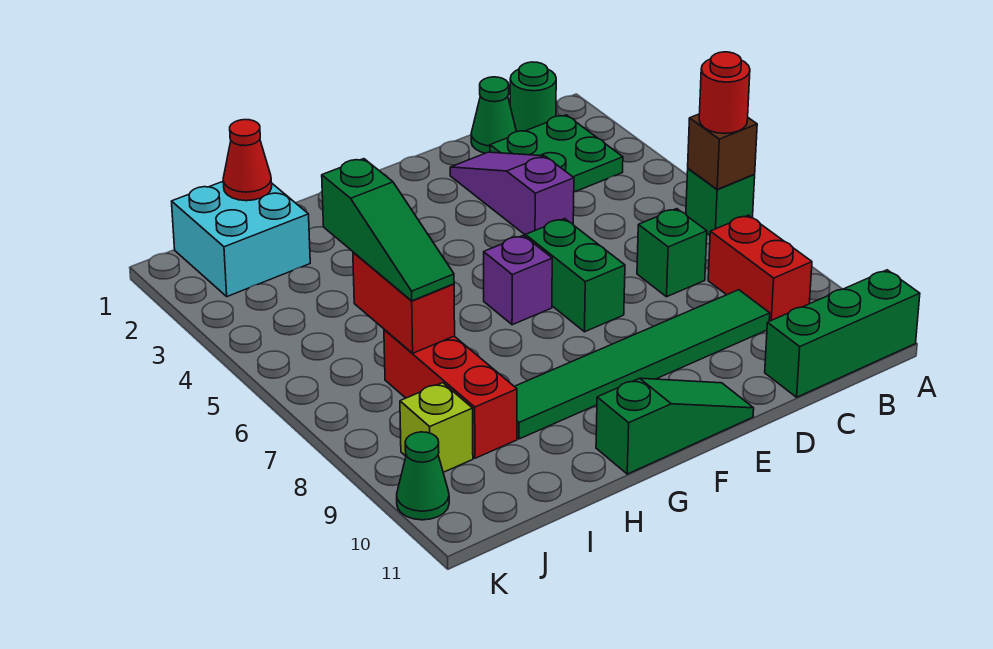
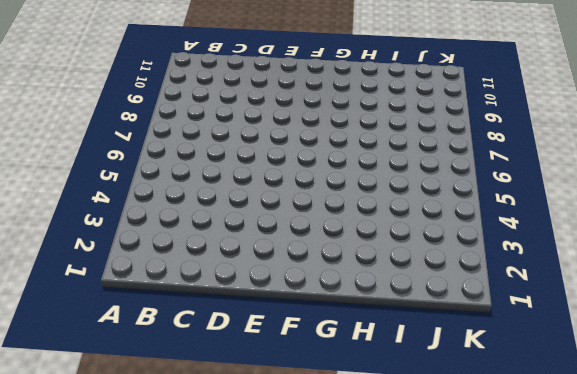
none -> green 1x1 brick [686,169,755,235]
none -> green 1x3 brick [765,270,920,397]
none -> green 1x1 round brick [510,62,556,132]

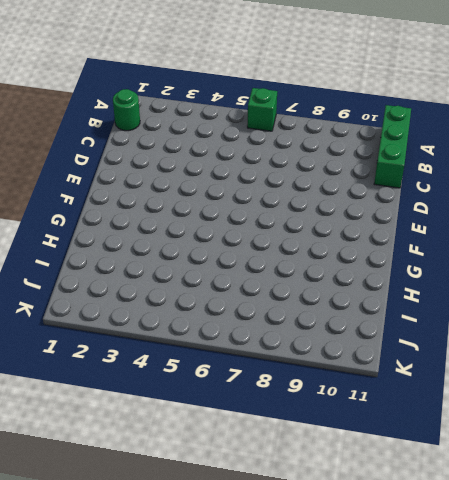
none -> green 2x2 plate [490,115,623,192]
none -> red 1x2 brick [708,215,812,321]
none -> green 1x1 cone [471,77,516,153]

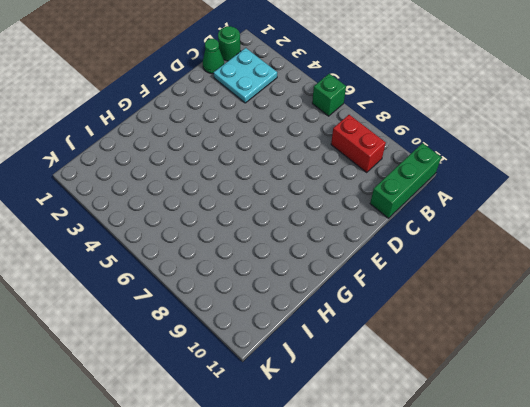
cyan 2x2 plate [214,48,277,103] -> green 2x2 plate [490,115,623,192]
none -> green 1x1 brick [637,209,707,297]
none -> green 1x6 tile [514,290,770,439]
none -> purple 1x3 slope [450,152,574,235]

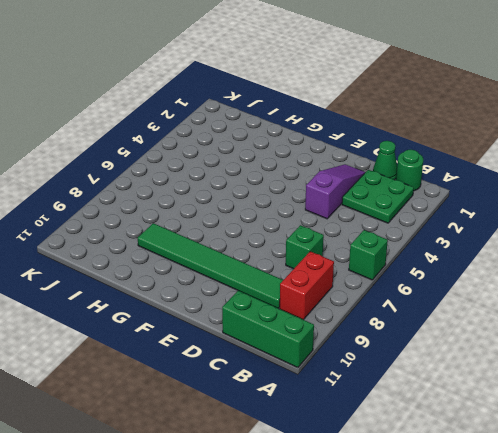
none -> green 1x2 brick [525,219,625,332]
none -> green 1x3 slope [596,378,754,474]
none -> purple 1x1 brick [484,235,552,325]

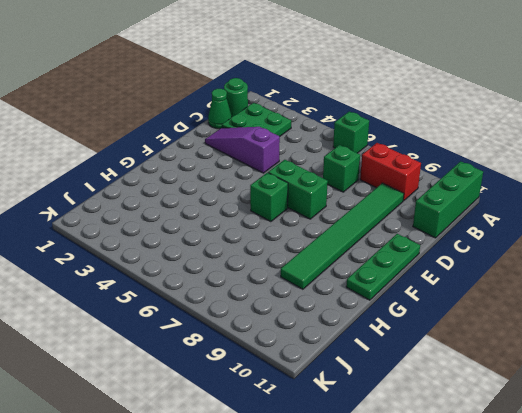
green 1x3 plate [346,234,420,300] -> green 1x3 slope [596,378,754,474]
green 1x1 brick [250,173,288,222] -> purple 1x1 brick [484,235,552,325]
none -> cyan 2x2 brick [172,182,310,297]
none -> red 1x3 brick [384,329,517,458]
none -> lime 1x1 brick [400,383,473,472]

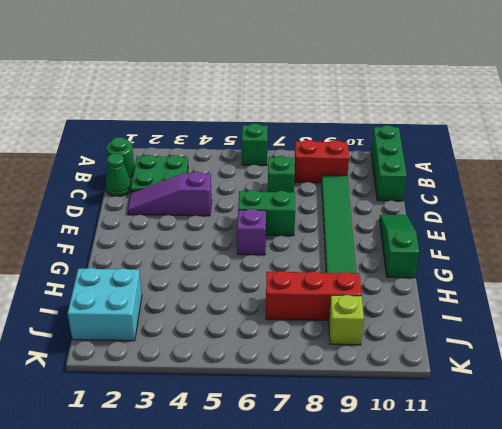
none -> green 1x1 cone [397,432,449,520]
none -> brown 1x1 brick [688,114,757,189]
none -> red 1x1 cone [223,120,272,201]

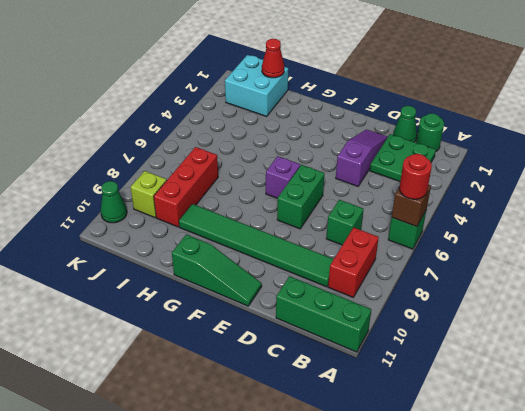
none -> red 1x2 brick [353,252,455,353]
none -> green 1x3 slope [322,159,454,301]

